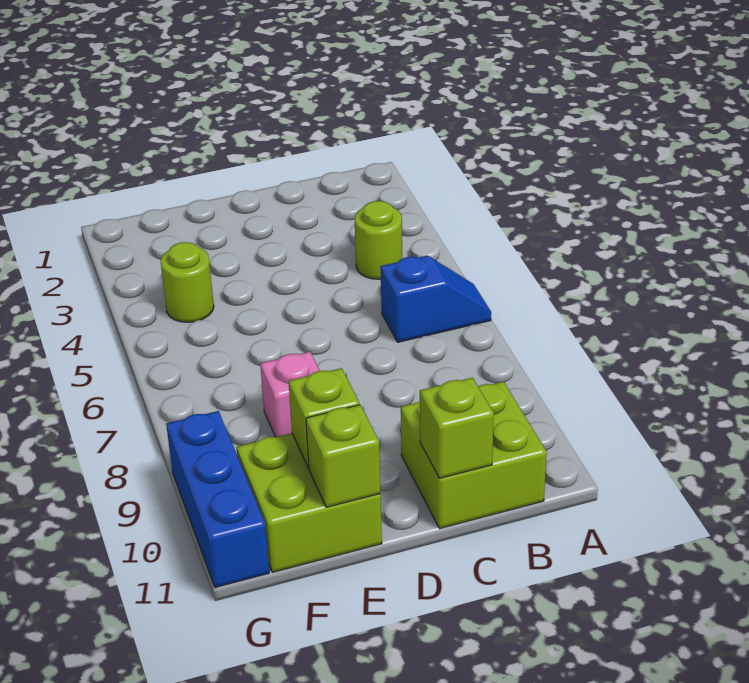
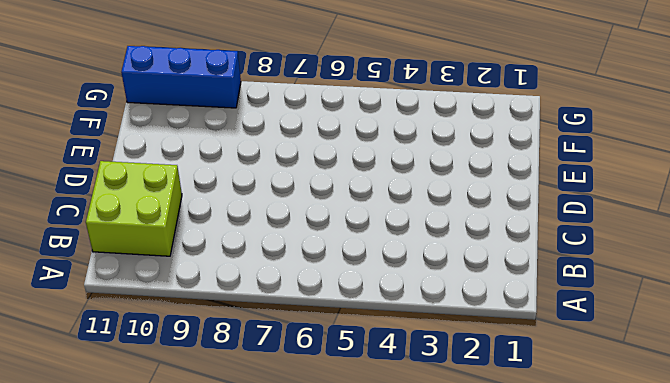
none -> blue 1x2 slope [380,256,491,342]
none -> lime 1x1 round brick [354,201,402,279]

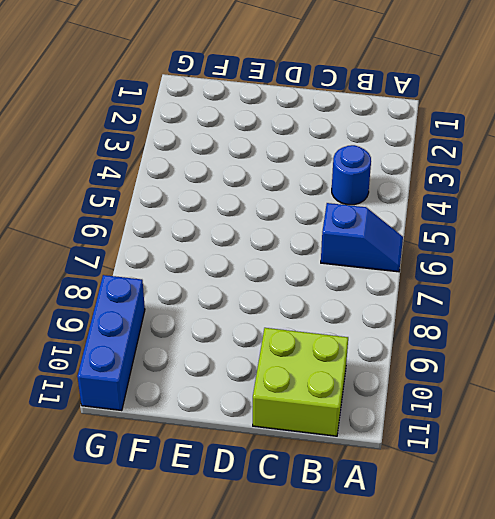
blue 1x1 round brick [332,145,371,205] -> lime 1x1 round brick [354,201,402,279]
none -> pink 1x1 brick [260,352,320,437]
none -> lime 2x2 brick [237,433,382,572]

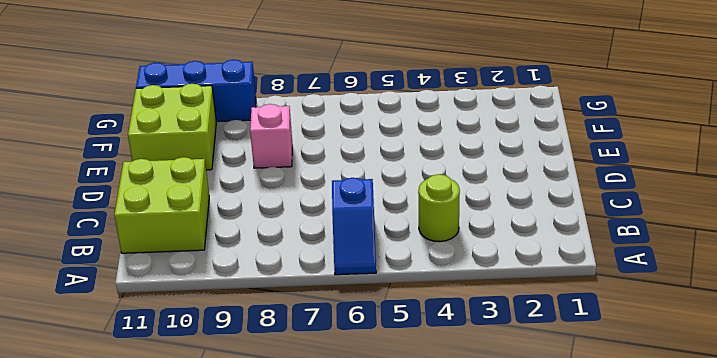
none -> lime 1x1 round brick [161,242,214,322]
none -> lime 1x1 brick [420,378,494,478]

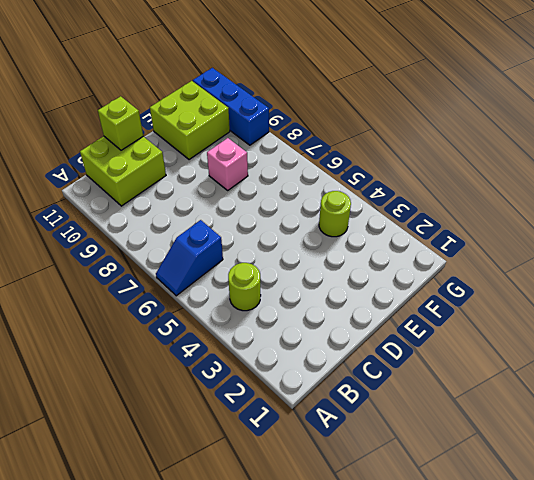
none -> lime 1x1 brick [289,368,360,468]
none -> lime 1x1 brick [306,405,381,507]

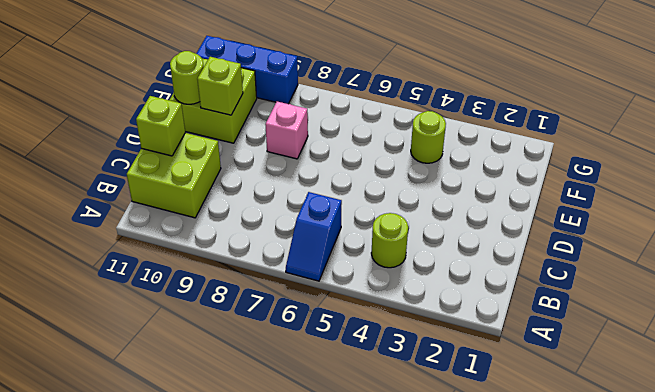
lime 1x1 round brick [170,51,204,104] -> lime 1x1 brick [306,405,381,507]

